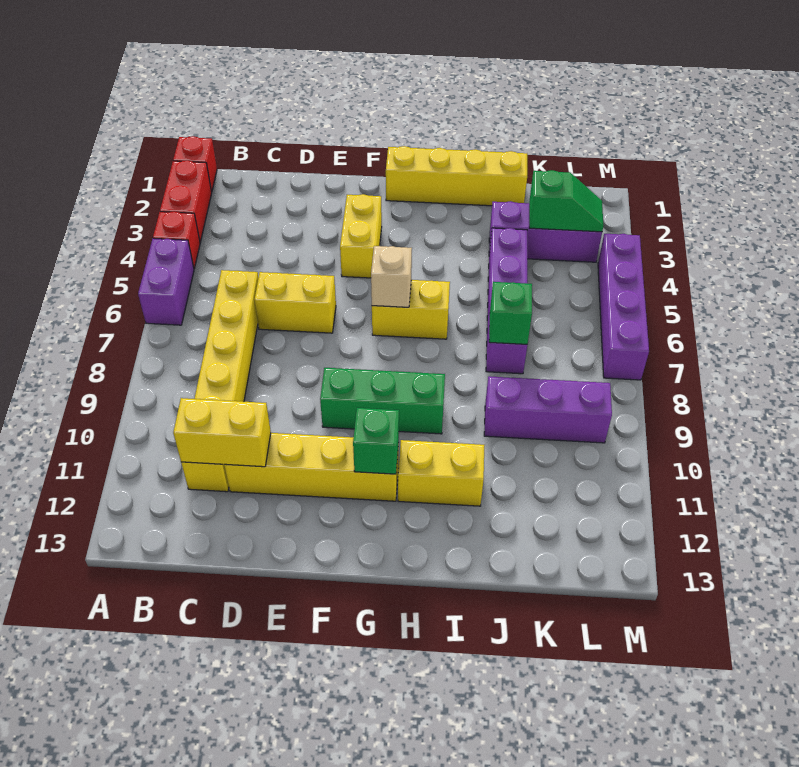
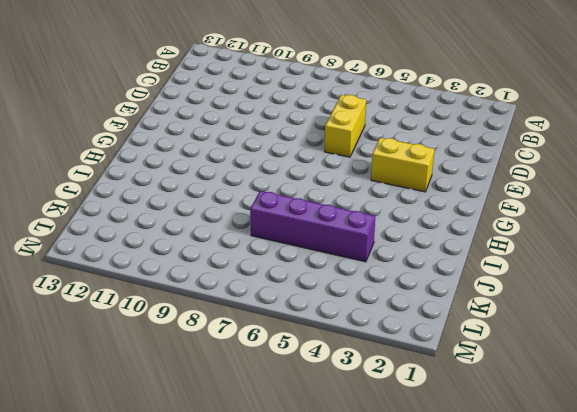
none -> red 1x1 brick [173,136,217,192]
none -> red 1x2 brick [160,160,212,242]
none -> red 1x1 brick [153,212,200,268]

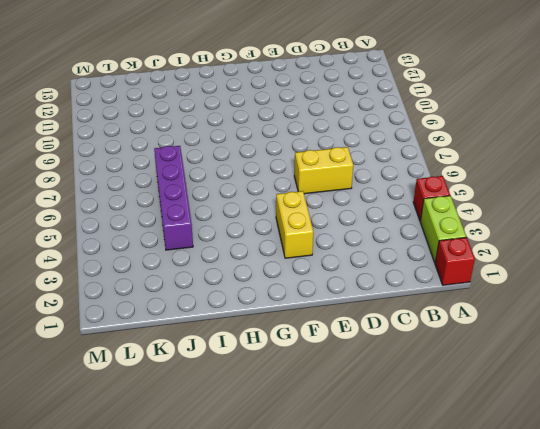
lime 1x2 brick [420,196,466,263] -> red 1x2 brick [160,160,212,242]
none -> purple 1x2 brick [138,238,194,325]
none -> yellow 1x6 brick [181,270,258,492]
none -> yellow 1x4 brick [224,433,399,501]

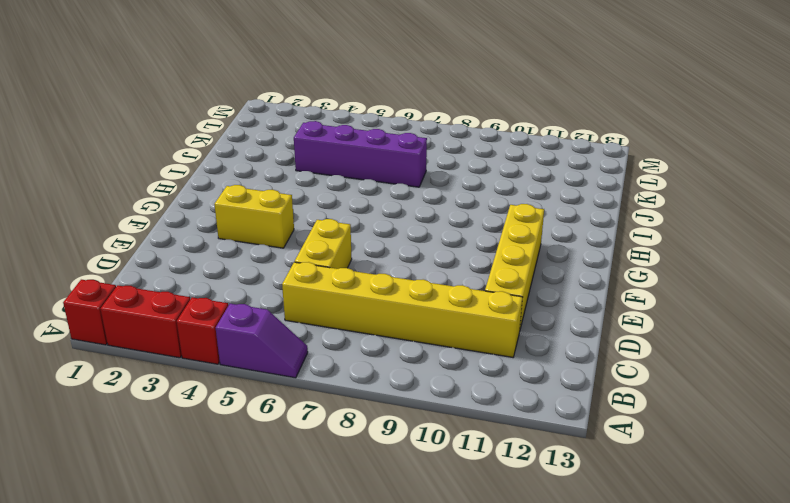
purple 1x2 slope [216,304,308,378] -> purple 1x2 brick [138,238,194,325]
none -> green 1x3 brick [320,368,445,434]
none -> yellow 1x4 brick [386,146,527,206]
none -> yellow 1x2 brick [372,280,450,339]

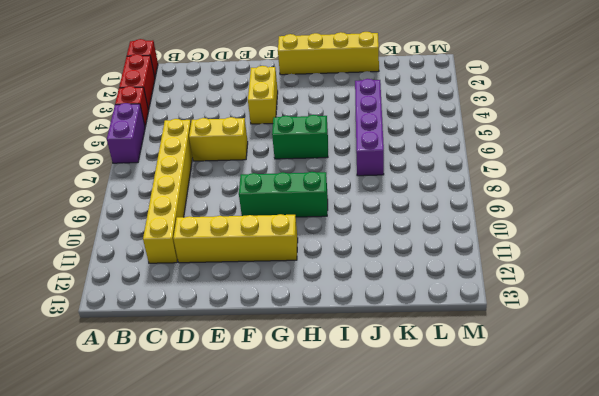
green 1x2 brick [272,115,328,159] -> yellow 1x2 brick [372,280,450,339]
none -> yellow 1x2 brick [398,440,484,506]
none -> purple 1x3 brick [489,201,602,262]
none -> purple 1x3 brick [484,376,612,443]

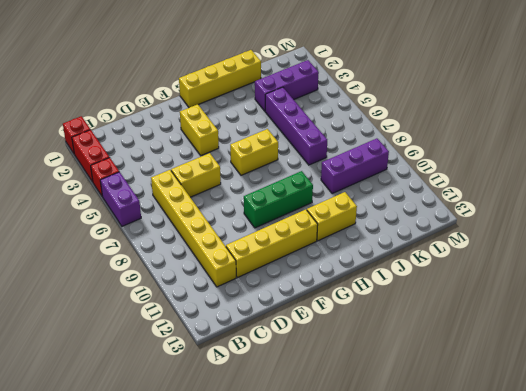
none -> purple 1x4 brick [598,234,649,380]
none -> yellow 1x2 brick [173,398,271,467]
none -> tan 1x1 brick [371,246,412,307]

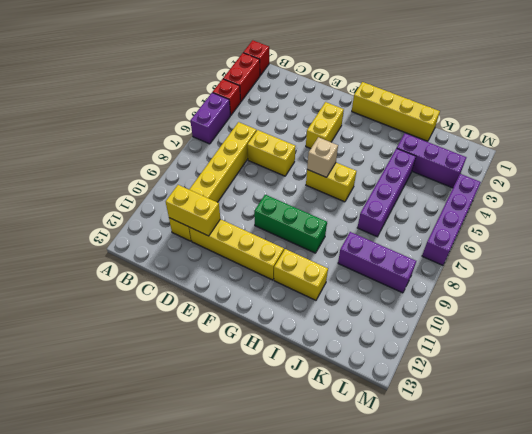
none -> green 1x1 brick [353,408,399,474]
none -> green 1x1 brick [489,282,532,344]
none -> green 1x2 slope [529,170,603,232]

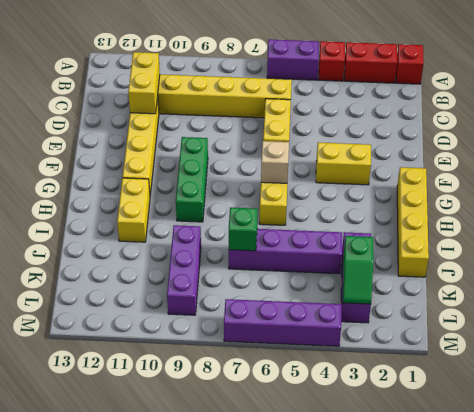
none -> green 1x1 brick [353,408,399,474]

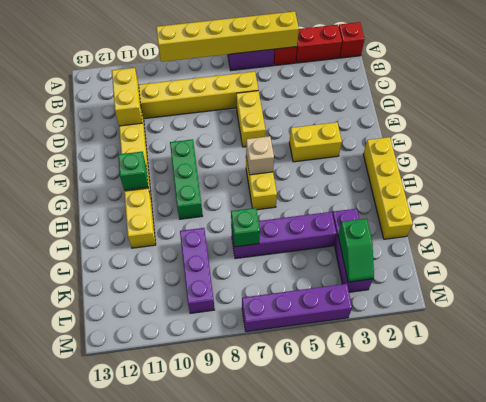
yellow 1x6 brick [156,11,299,62] -> none

